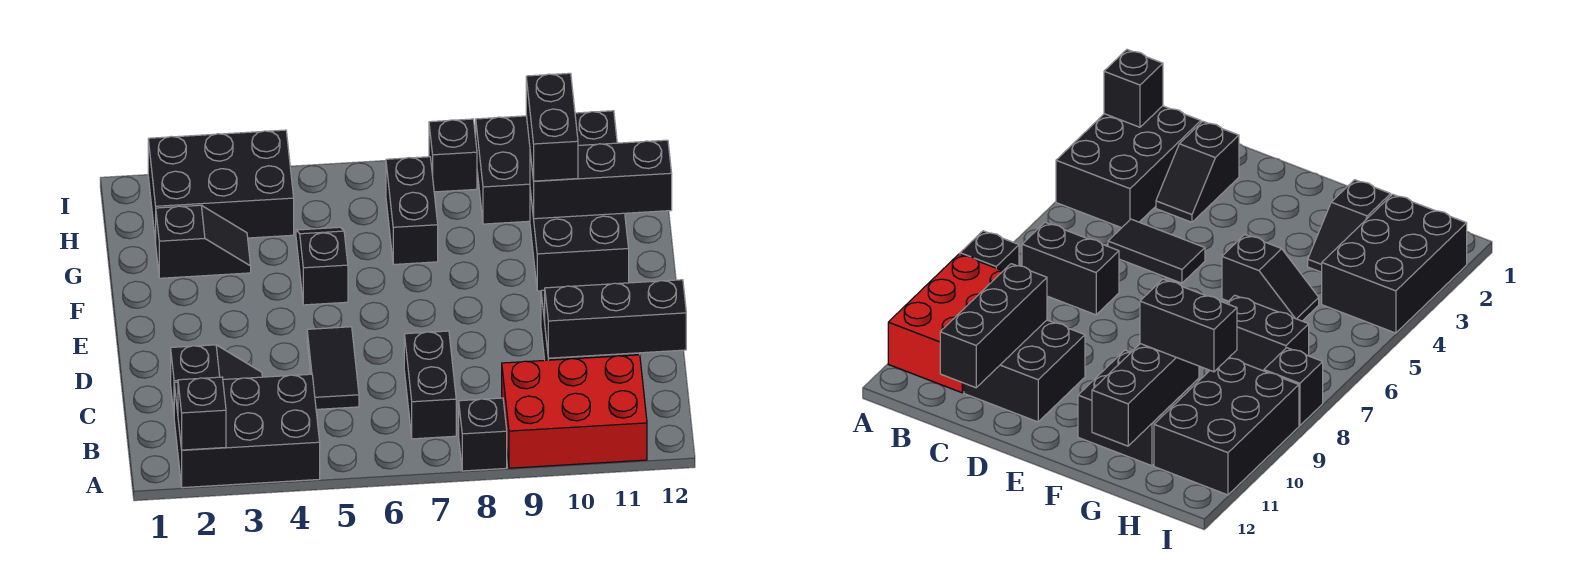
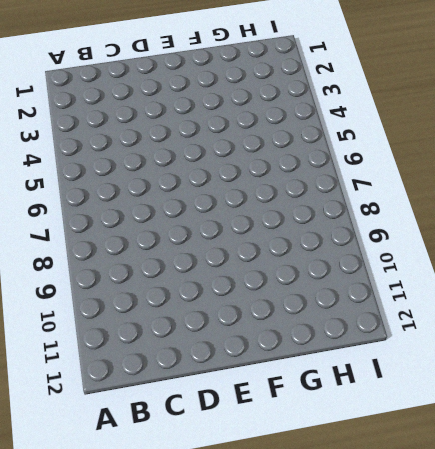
none -> black 2x3 brick [174,374,320,488]
none -> black 1x1 brick [459,398,507,471]
none -> red 2x3 brick [502,355,647,468]

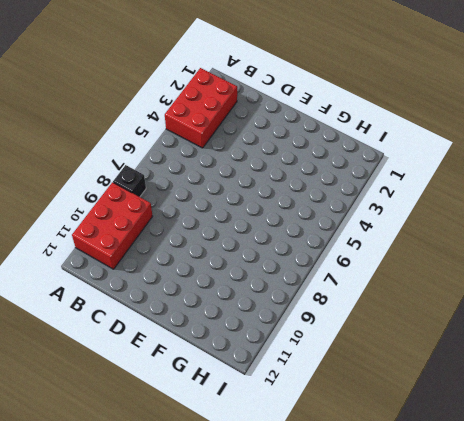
red 2x3 brick [165,68,237,148] -> black 2x3 brick [174,374,320,488]
none -> black 1x2 brick [404,331,456,439]
none -> black 1x2 slope [171,345,262,412]
none -> black 1x2 tile [307,327,359,409]

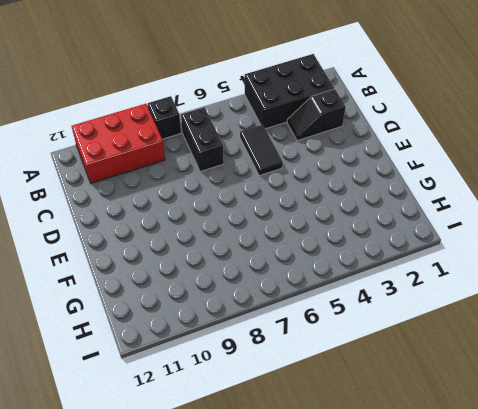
none -> black 2x2 brick [964,320,1085,422]
none -> black 1x2 slope [296,227,348,305]
none -> black 2x2 brick [530,191,629,291]

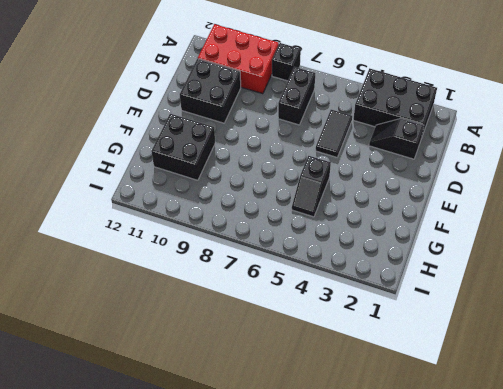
none -> black 1x2 slope [156,205,251,278]
none -> black 1x2 brick [386,157,438,264]
none -> black 2x3 brick [148,130,294,243]

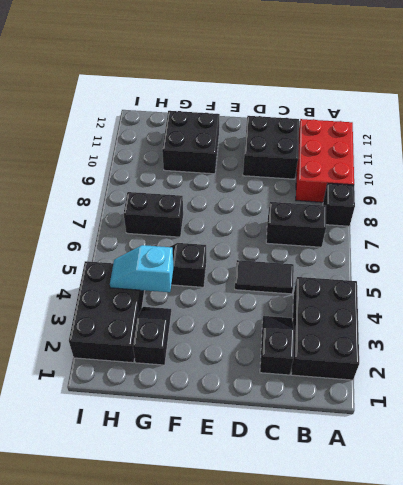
cyan 1x2 slope [110,245,174,292] -> none
none -> black 2x3 brick [476,111,617,224]
none -> black 1x1 brick [429,119,477,192]
none -> black 1x1 brick [178,377,226,450]

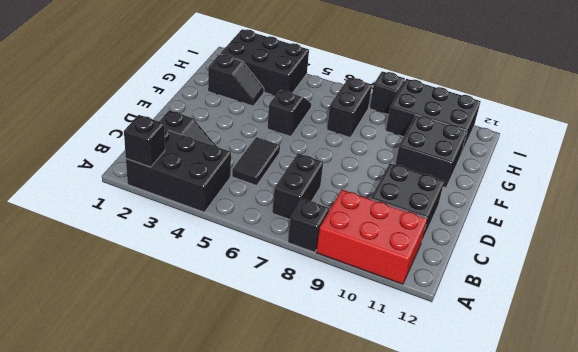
none -> black 1x3 brick [545,280,686,358]
none -> black 1x3 brick [530,140,672,219]
none -> black 1x2 brick [526,73,578,181]

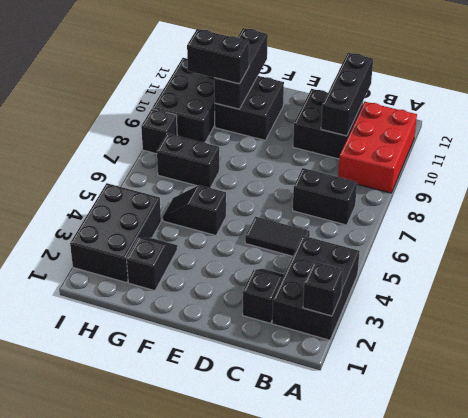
none -> black 1x1 brick [459,398,507,471]

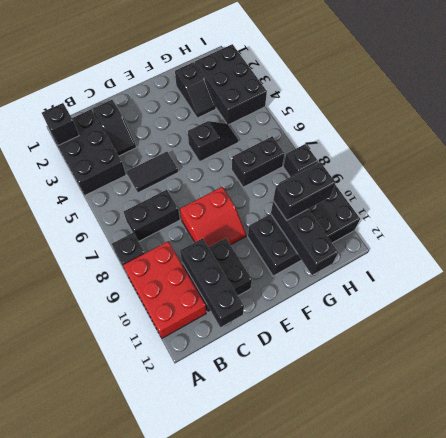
red 2x2 slope [180,187,246,247] -> none

